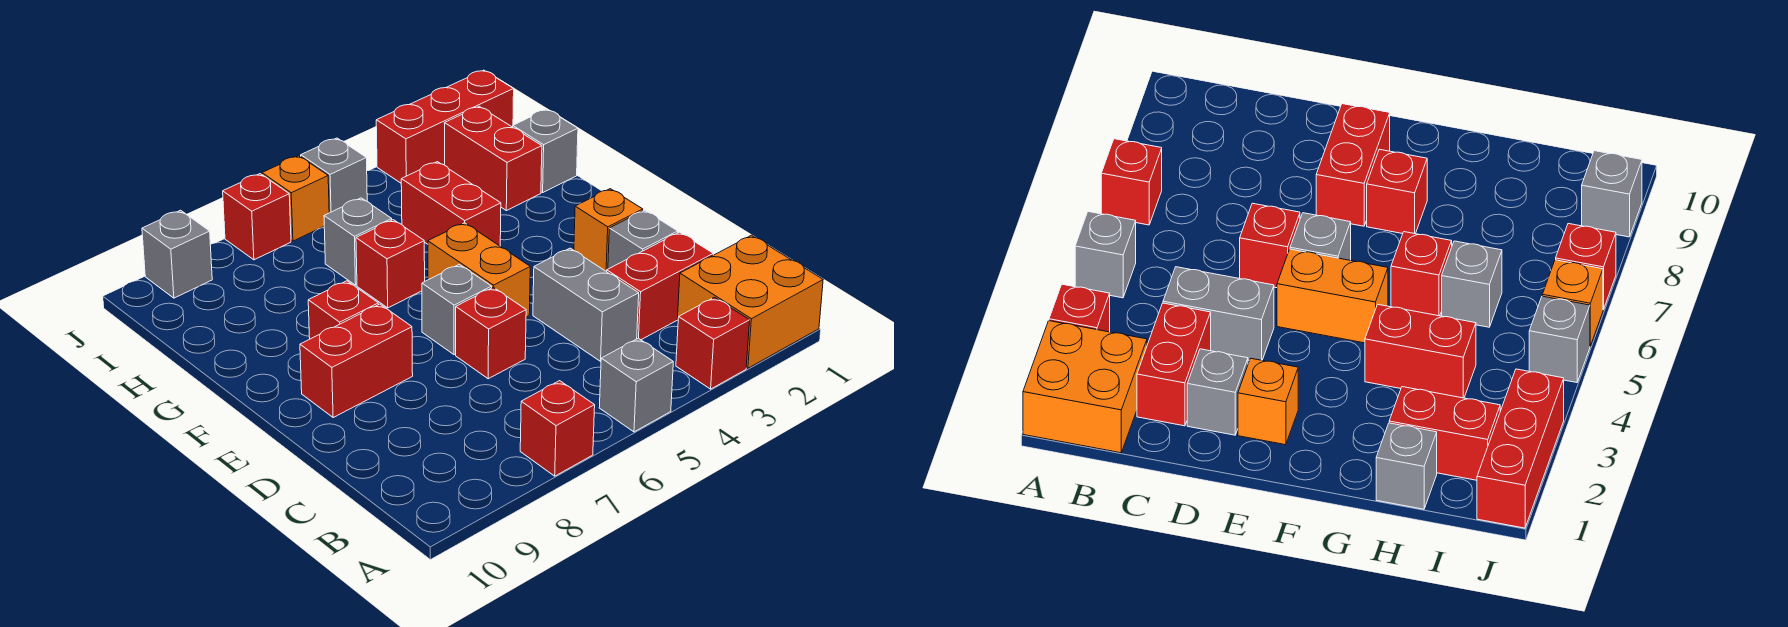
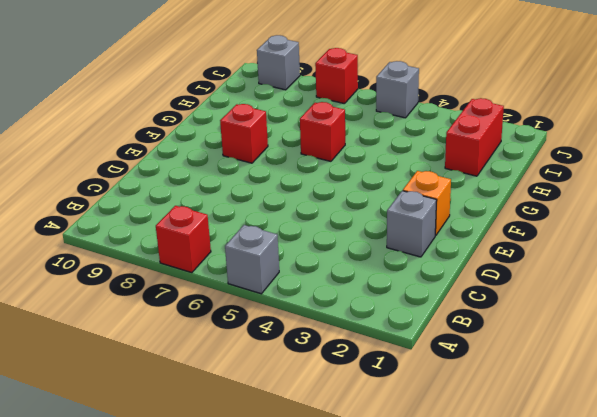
none -> orange 2x2 brick [677,235,823,368]
none -> red 1x1 brick [676,297,750,389]
none -> red 1x2 brick [607,232,713,340]

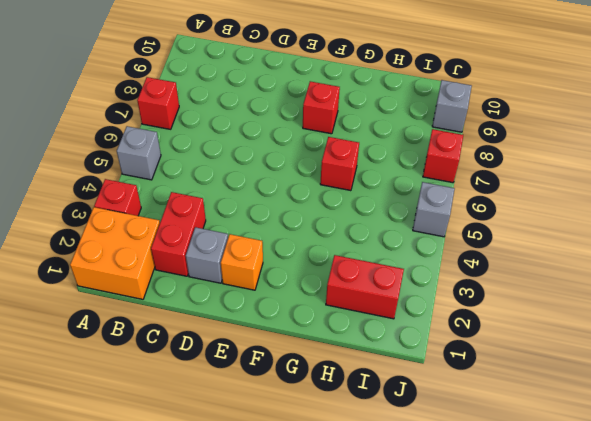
none -> grey 1x2 brick [533,248,639,361]
none -> red 1x1 brick [456,287,526,379]
none -> orange 1x2 brick [428,223,530,317]

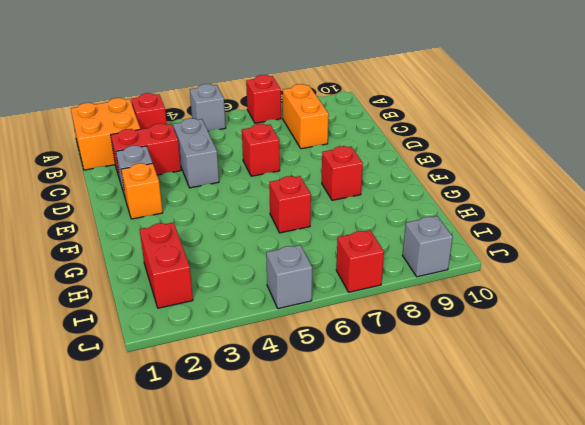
orange 1x2 brick [283,84,329,149] -> orange 1x2 brick moved to [428,223,530,317]
none -> grey 1x1 brick [422,264,492,355]
none -> red 1x2 brick [300,304,413,417]
none -> red 1x2 brick [401,162,501,246]

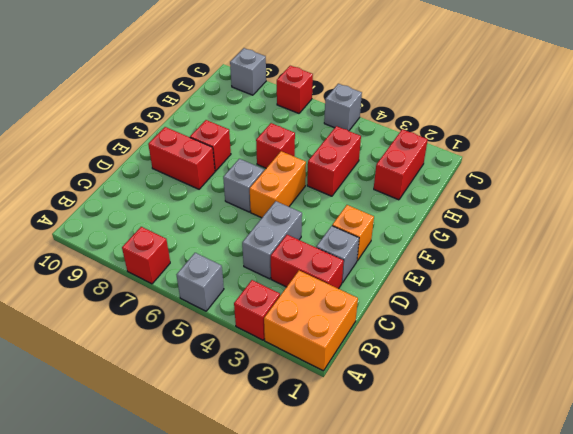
none -> red 1x1 brick [456,287,526,379]
none -> grey 1x1 brick [513,109,578,192]
none -> grey 1x1 brick [324,198,392,285]

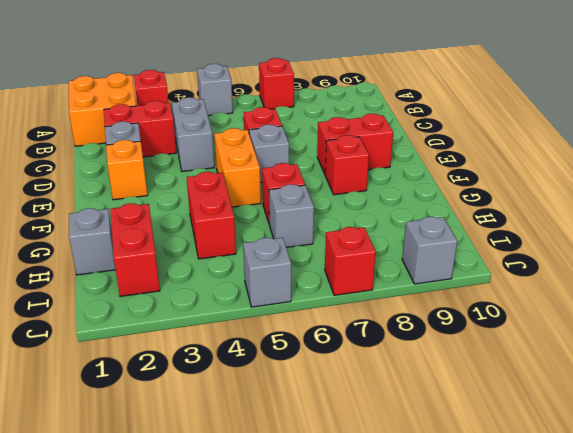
none -> red 1x3 brick [376,70,514,183]
none -> orange 1x1 brick [262,156,329,241]

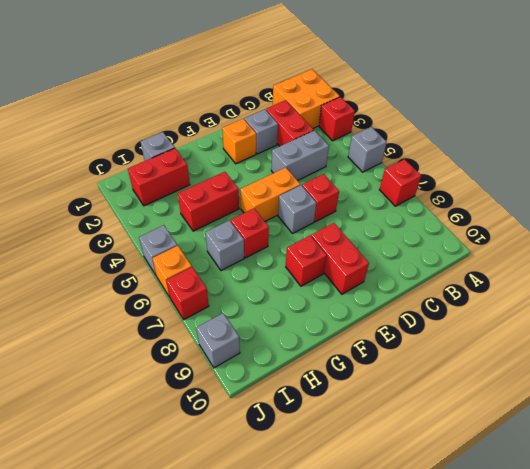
none -> red 1x3 brick [376,70,514,183]

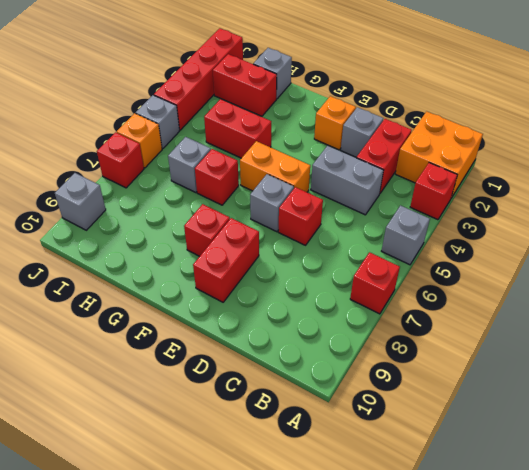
red 1x4 brick [154,28,243,130] -> red 1x3 brick [376,70,514,183]

